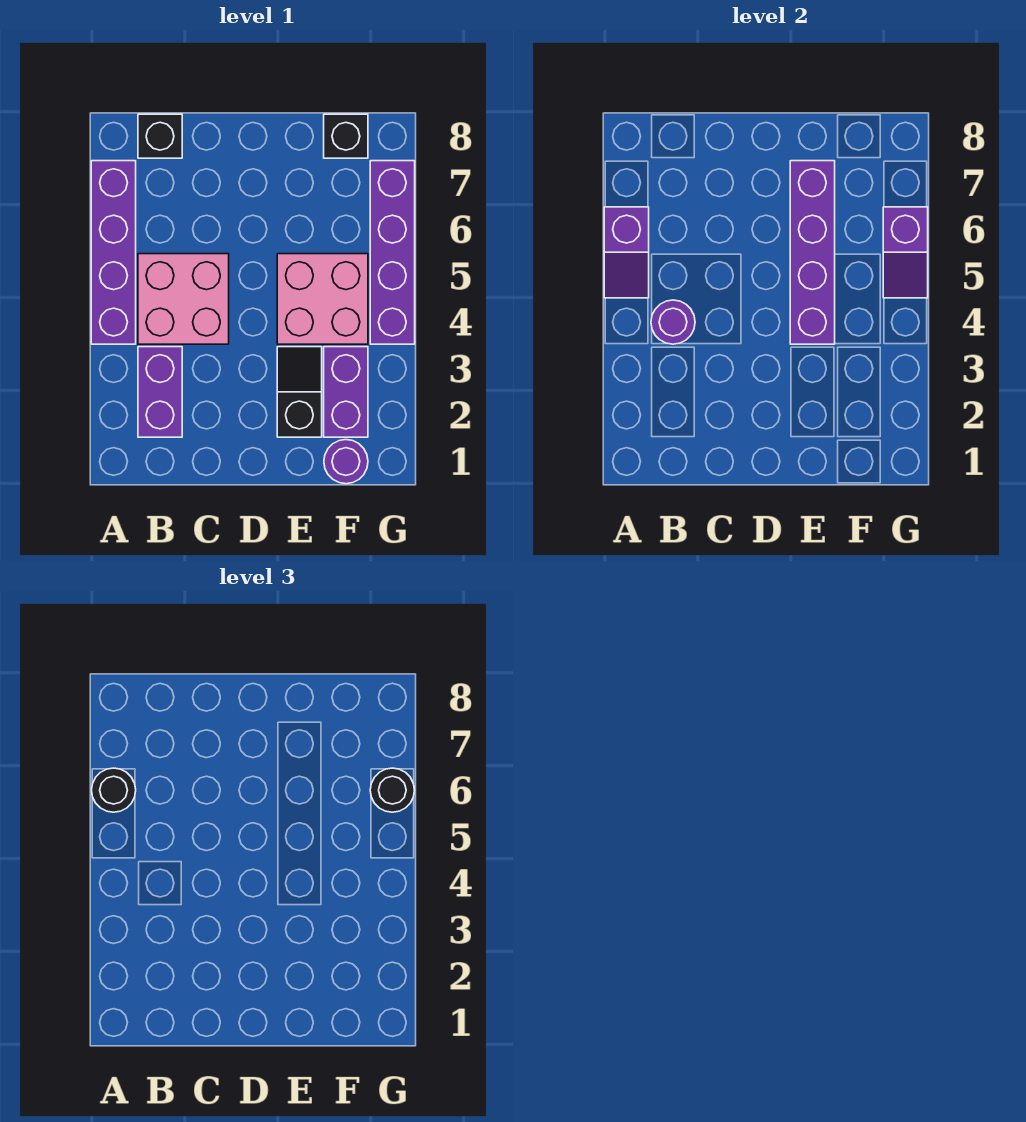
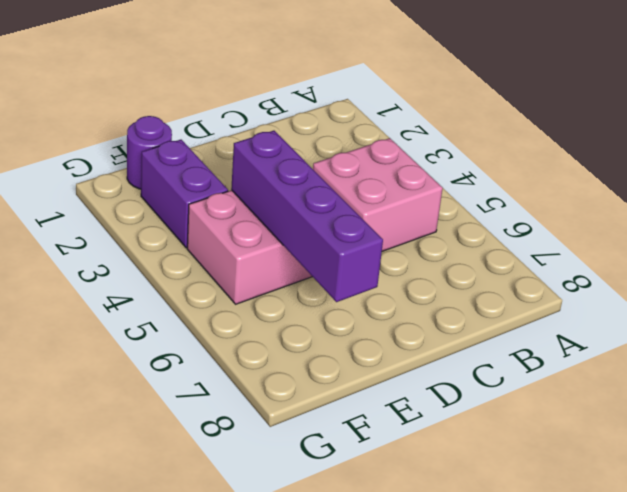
none -> purple 1x4 brick [91,161,136,344]
none -> purple 1x2 brick [138,347,182,437]
none -> black 1x1 brick [138,114,182,158]

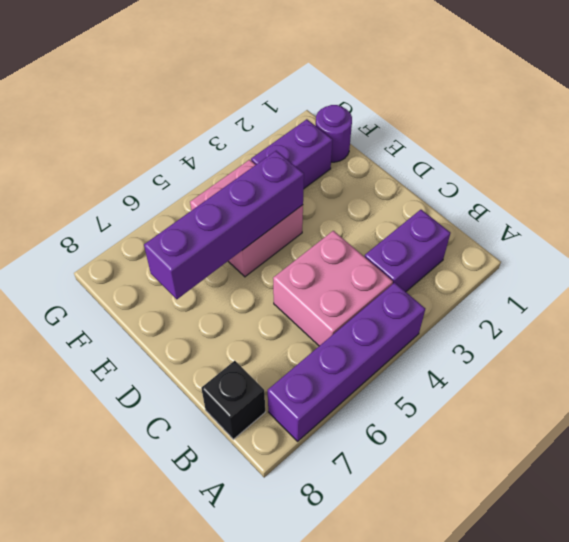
none -> black 1x2 slope [277,347,322,437]
none -> black 1x1 brick [324,114,368,158]
none -> purple 1x4 brick [370,161,415,344]

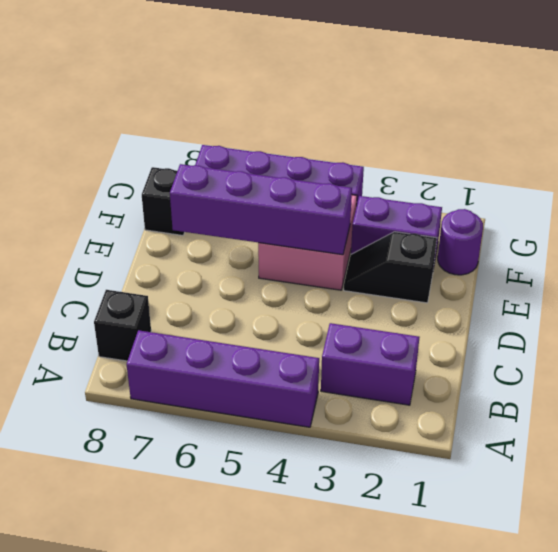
none -> pink 2x2 brick [138,254,229,344]
none -> purple 1x2 slope [604,207,649,298]
none -> purple 1x1 round brick [651,300,695,344]

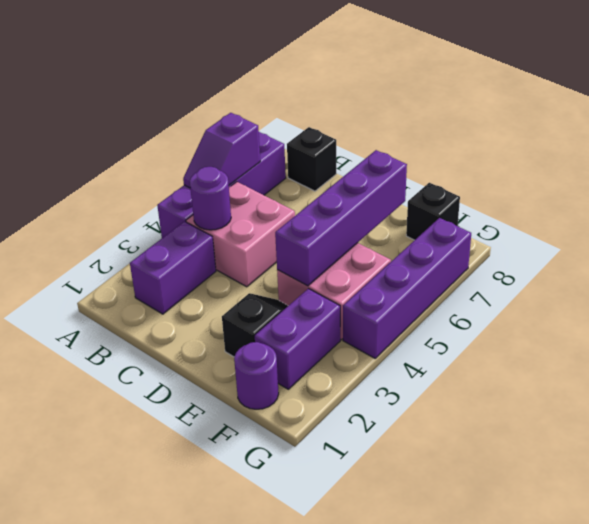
none -> purple 1x2 slope [883,207,928,298]
none -> black 1x1 round brick [92,768,136,812]
none -> black 1x1 round brick [370,768,415,812]

